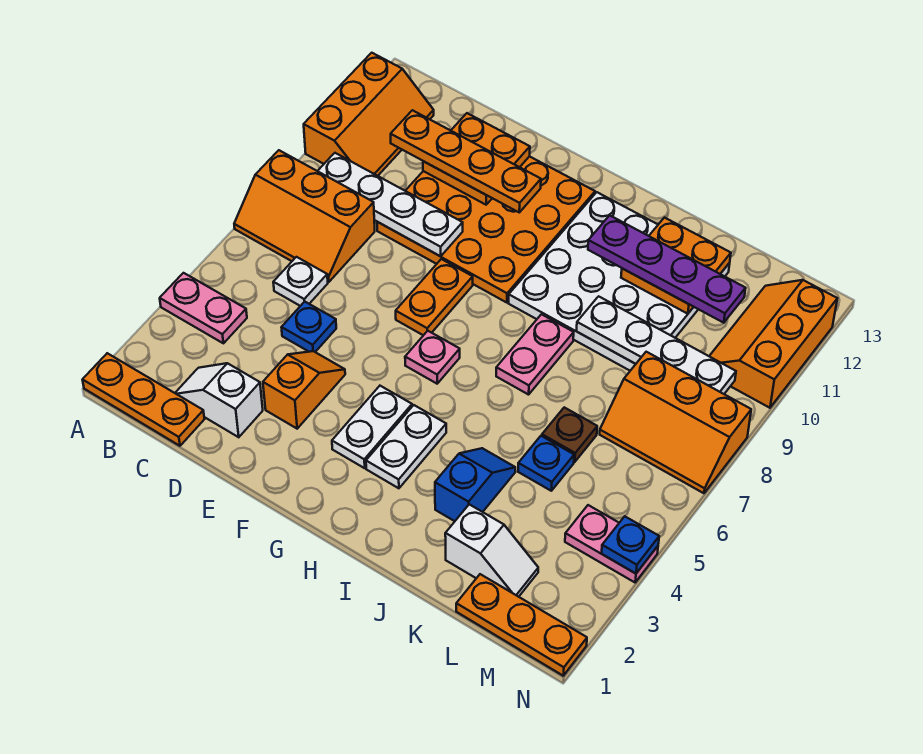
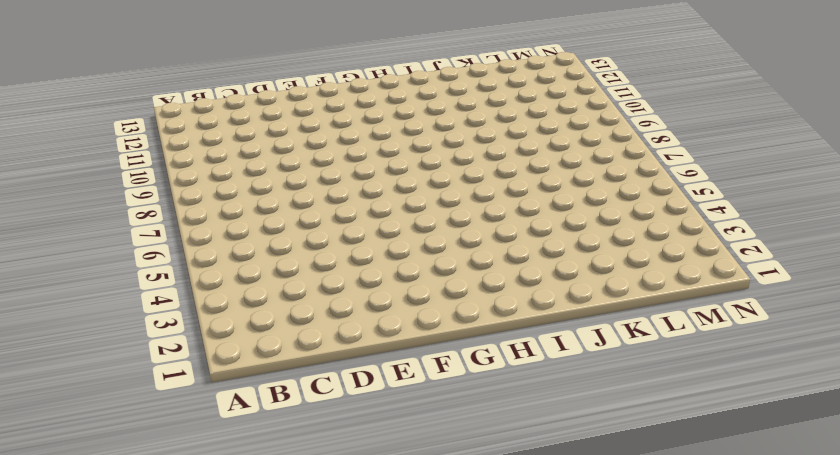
none -> orange 1x3 plate [83,353,204,446]
none -> pink 1x2 plate [160,273,247,343]
none -> orange 2x3 slope [234,150,375,282]
none -> orange 2x3 slope [304,53,434,176]

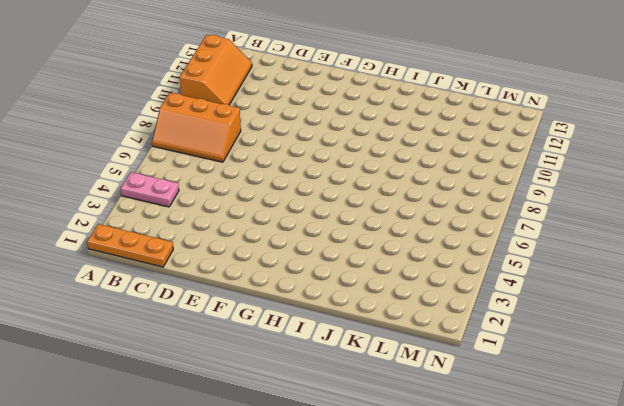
none -> white 1x2 slope [175,363,263,437]
none -> white 1x1 plate [273,257,328,306]
none -> blue 1x1 plate [281,302,336,352]
none -> orange 4x4 plate [377,156,595,303]

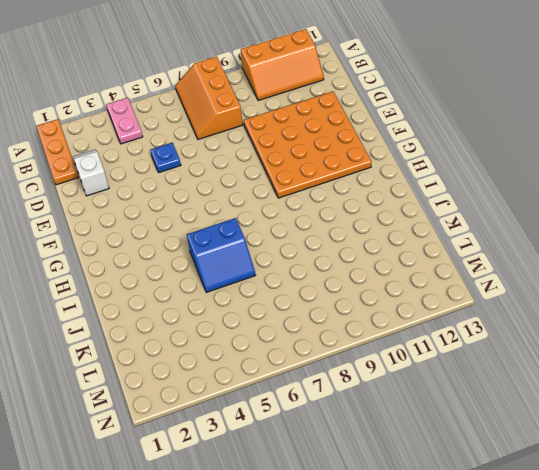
blue 2x2 slope [187,218,255,292] -> none
none -> white 1x1 plate [273,257,328,306]
none -> orange 1x2 slope [263,351,345,429]
none -> orange 1x2 plate [396,259,473,335]
none -> white 1x2 plate [332,386,412,468]

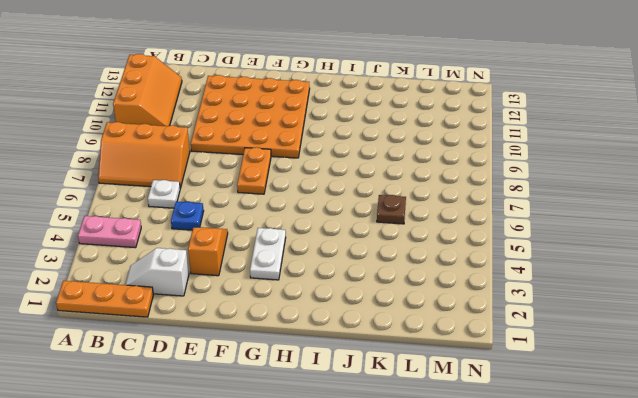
none -> pink 1x1 plate [405,331,460,384]
none -> white 1x2 plate [366,405,446,488]
none -> white 4x4 plate [509,192,730,371]
none -> pink 1x2 plate [496,314,574,395]

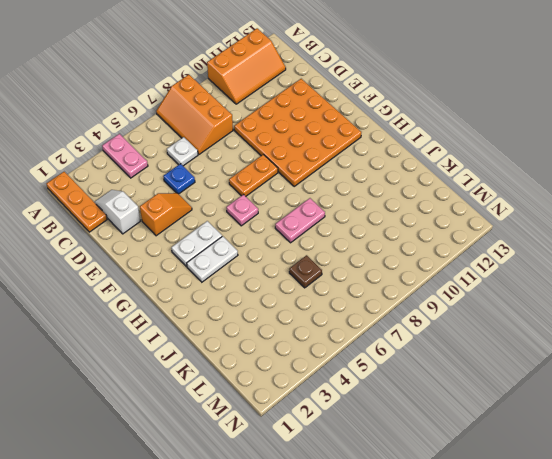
none -> white 4x4 plate [509,192,730,371]
none -> blue 1x2 slope [435,448,515,521]
none -> white 1x2 slope [445,504,538,597]
none -> blue 1x1 plate [518,436,574,491]

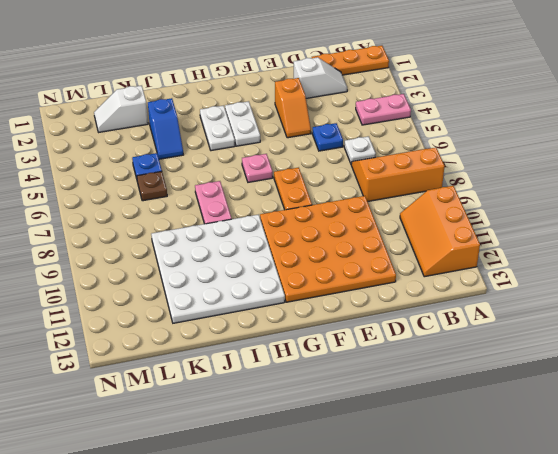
none -> orange 1x3 plate [456,574,587,676]
none -> orange 2x3 slope [600,352,751,493]
none -> pink 1x2 plate [565,505,658,582]
none -> orange 2x3 slope [709,280,837,408]

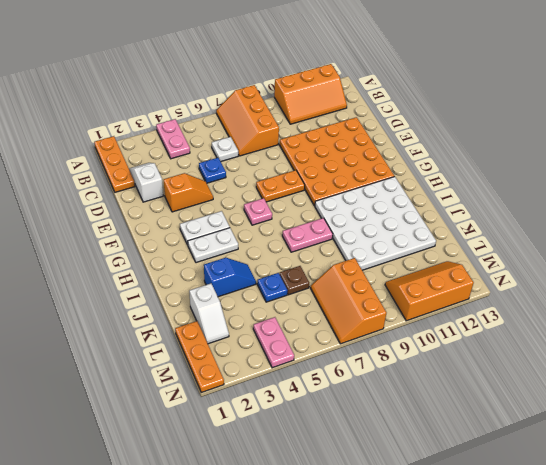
none -> white 1x4 plate [318,153,463,256]
none -> orange 2x2 plate [423,113,530,205]
none -> white 1x4 plate [577,296,736,394]
none -> orange 2x2 plate [621,218,731,314]

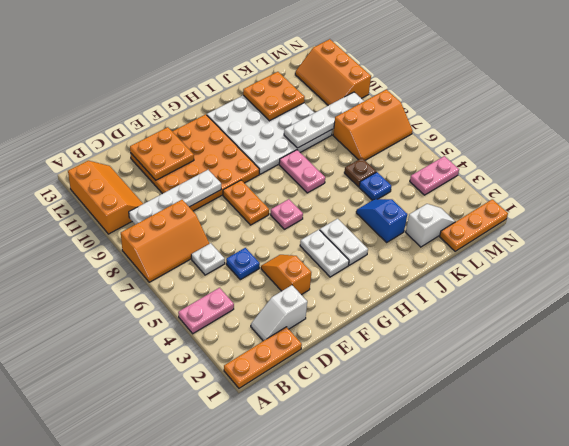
none -> blue 1x1 plate [601,516,659,574]
none -> orange 1x4 plate [391,110,541,212]
none -> purple 1x4 plate [588,215,746,323]

